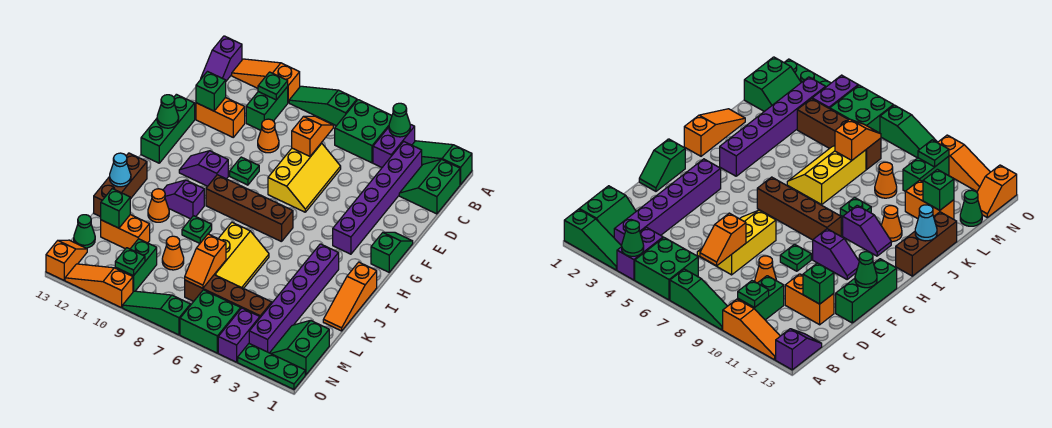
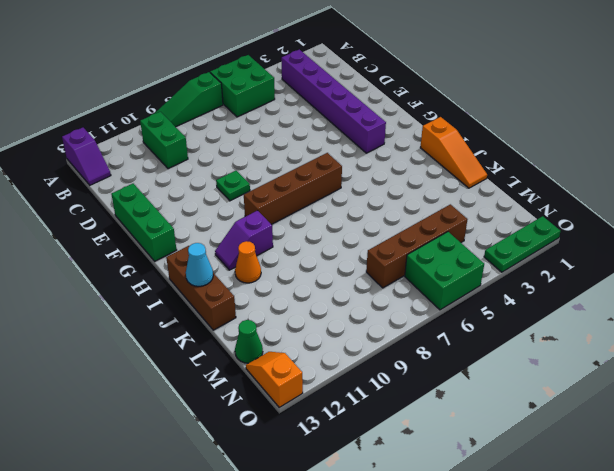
none -> green 1x3 slope [412,141,472,185]
none -> purple 1x2 brick [373,125,415,167]
none -> orange 1x3 slope [232,59,300,103]
none -> green 2x2 slope [399,159,460,214]

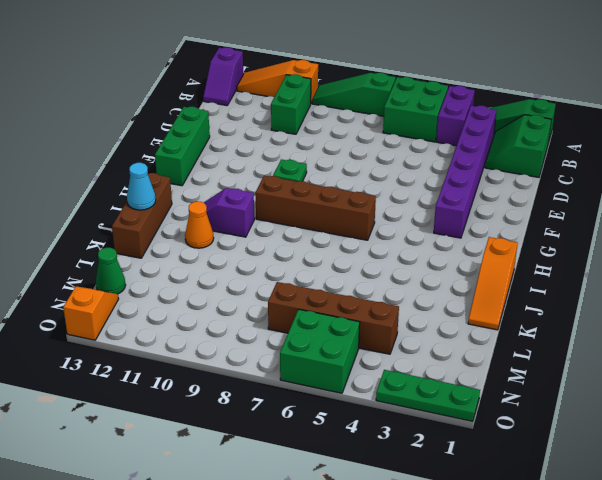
none -> yellow 2x3 slope [268,143,341,212]
none -> orange 1x1 cone [258,119,279,153]
none -> orange 1x2 brick [196,97,245,137]
none -> green 1x2 slope [371,232,413,272]

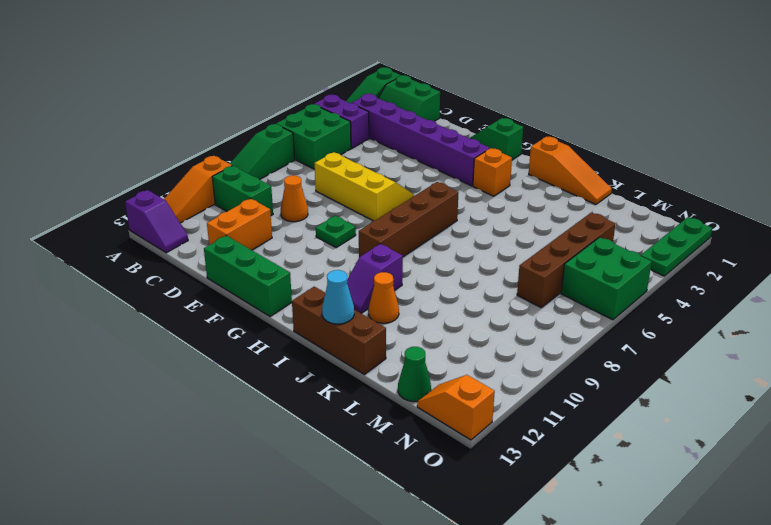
orange 1x1 brick [473,148,512,196] -> none
none -> purple 1x2 slope [179,151,228,186]
none -> purple 1x6 brick [249,244,339,353]
none -> yellow 2x3 slope [214,222,269,289]
none -> green 1x1 plate [182,216,212,243]

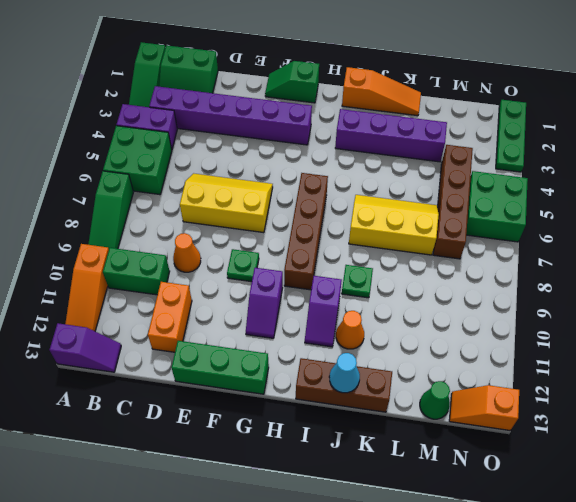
purple 1x4 brick [335,109,447,162] -> purple 1x6 brick [249,244,339,353]
none -> orange 1x1 cone [162,236,184,270]
none -> orange 1x2 brick [101,215,150,249]
none -> green 2x2 slope [270,320,329,375]
none -> green 1x2 brick [115,239,157,292]

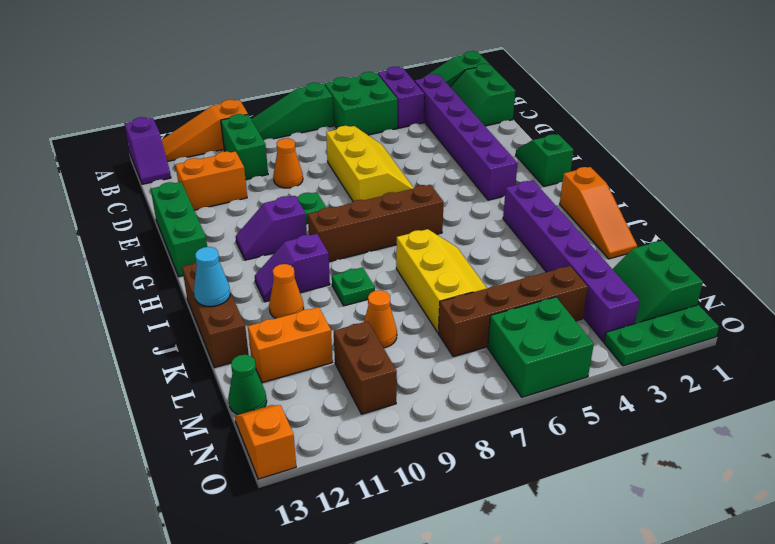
brown 1x2 brick [334,321,397,414] -> green 1x2 brick [115,239,157,292]
none -> purple 1x2 brick [218,308,260,362]
none -> green 1x3 slope [123,291,190,335]
none -> orange 1x3 slope [65,264,133,308]
none -> green 1x1 cone [389,103,410,137]

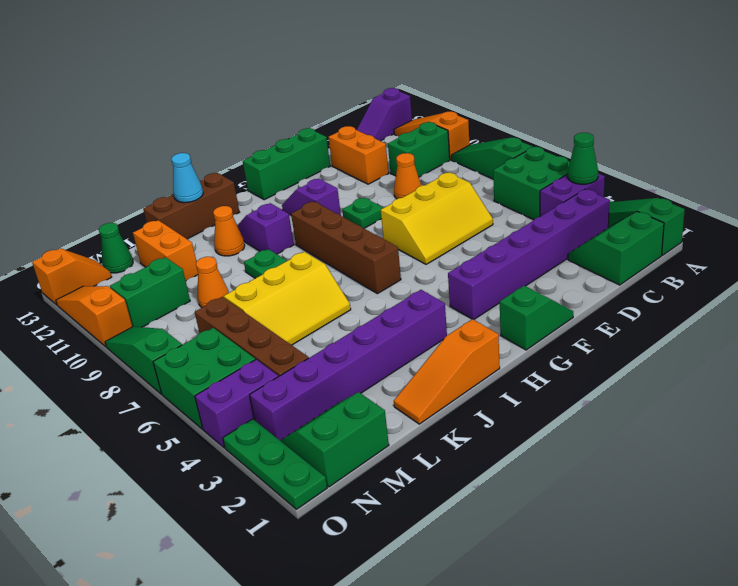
none -> green 1x1 plate [258,72,288,100]
none -> orange 1x2 slope [292,116,333,156]
none -> green 1x1 brick [196,72,226,111]
none -> green 1x1 cone [157,95,179,128]

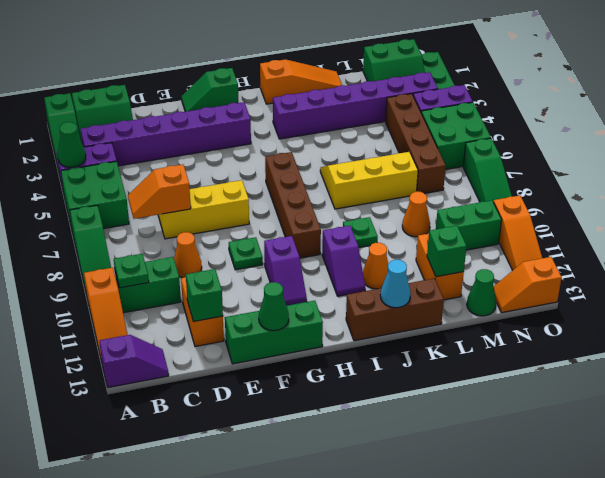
none -> orange 1x2 slope [185,234,226,288]
none -> green 1x1 plate [115,248,145,276]

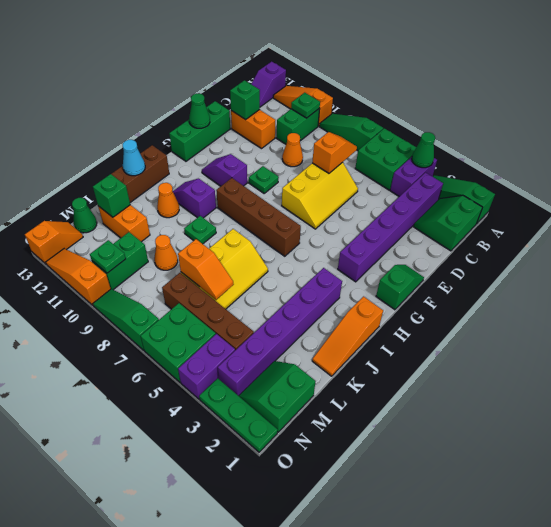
orange 1x2 slope [178,239,234,300] -> orange 1x2 slope turned to [185,234,226,288]

